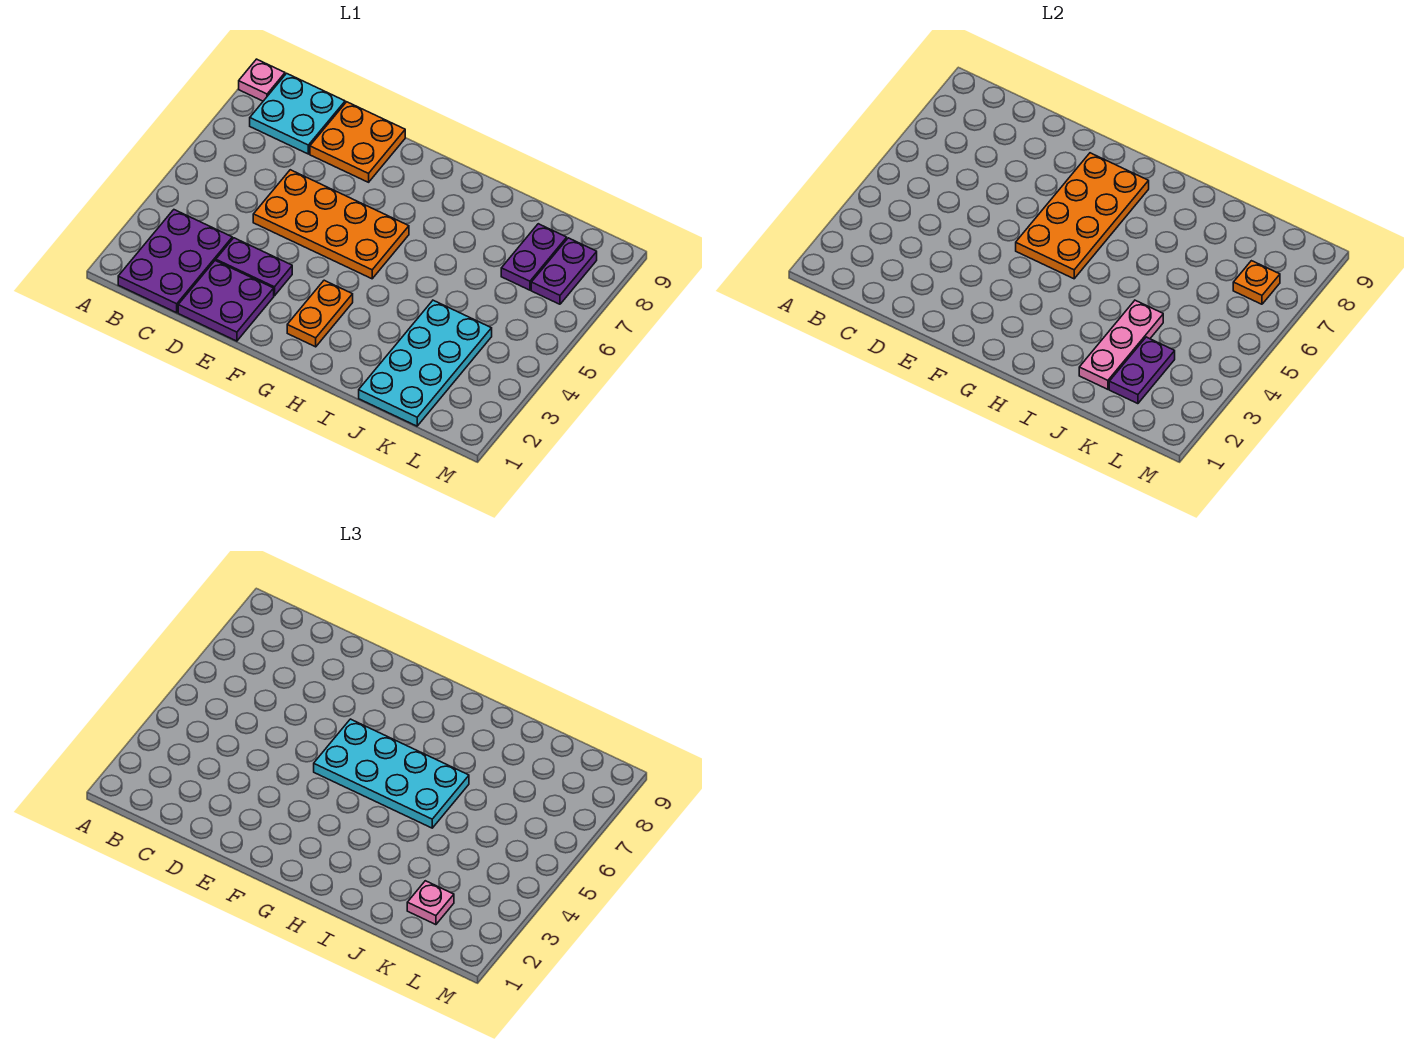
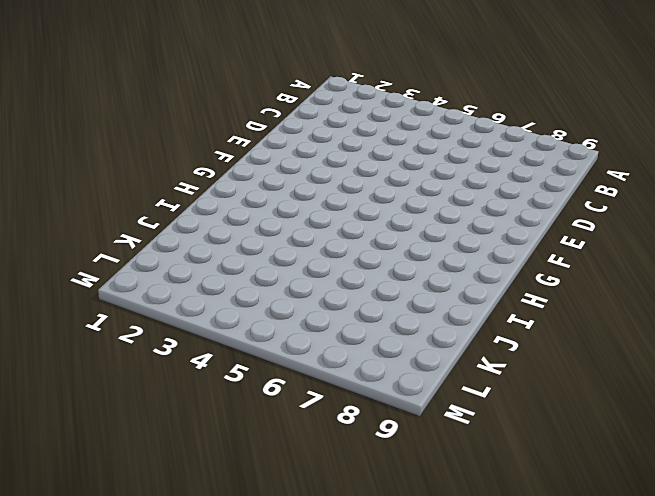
none -> pink 1x1 plate [239,59,285,101]
none -> purple 2x3 plate [118,210,232,313]
none -> cyan 2x2 plate [250,73,345,154]

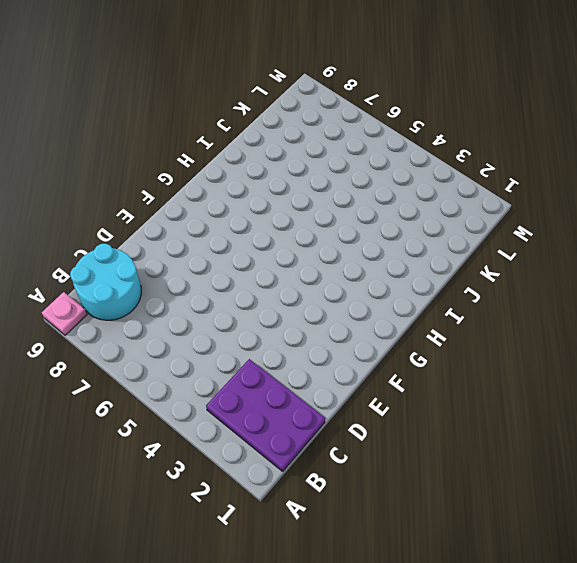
cyan 2x2 round brick [70,244,141,320] -> cyan 2x2 plate [250,73,345,154]
none -> purple 2x2 plate [178,261,274,341]
none -> purple 1x2 plate [216,238,292,296]
none -> orange 2x4 plate [253,170,409,279]

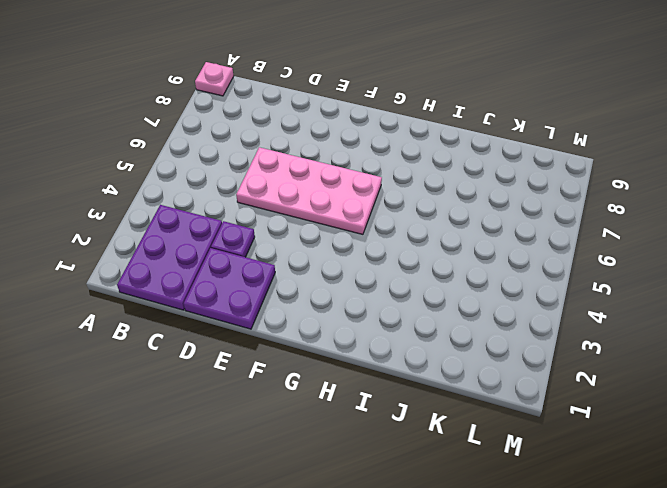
purple 1x1 plate [211,221,255,257] -> purple 1x2 plate [216,238,292,296]
pink 2x4 plate [236,147,382,234] -> orange 2x4 plate [253,170,409,279]
none -> cyan 2x2 plate [250,73,345,154]
none -> orange 2x2 plate [310,102,405,182]
none -> orange 1x2 plate [287,280,353,347]

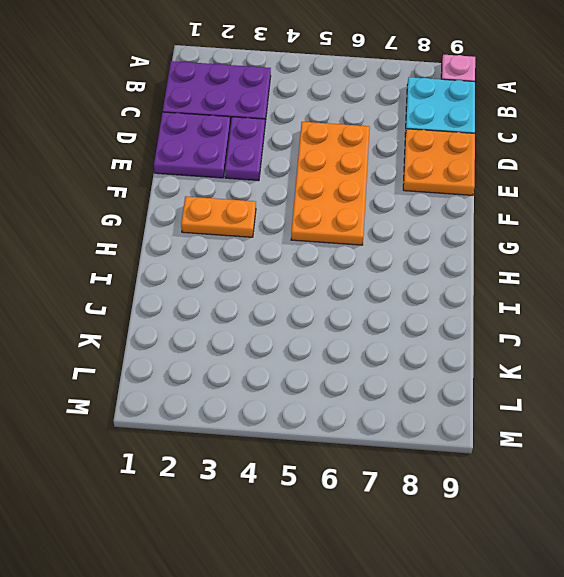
none -> cyan 2x4 plate [359,300,492,426]
none -> purple 1x2 plate [501,224,567,290]
none -> purple 1x2 plate [531,238,597,304]

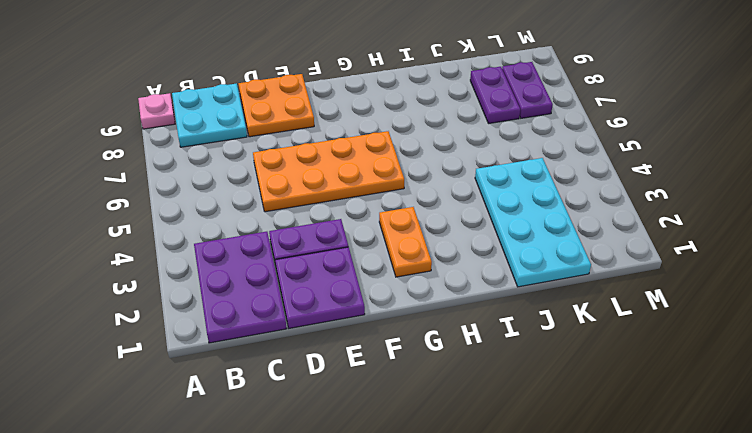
none -> orange 2x4 plate [1016,153,1149,279]
none -> pink 1x3 plate [1079,300,1163,389]
none -> purple 1x2 plate [1109,337,1175,404]

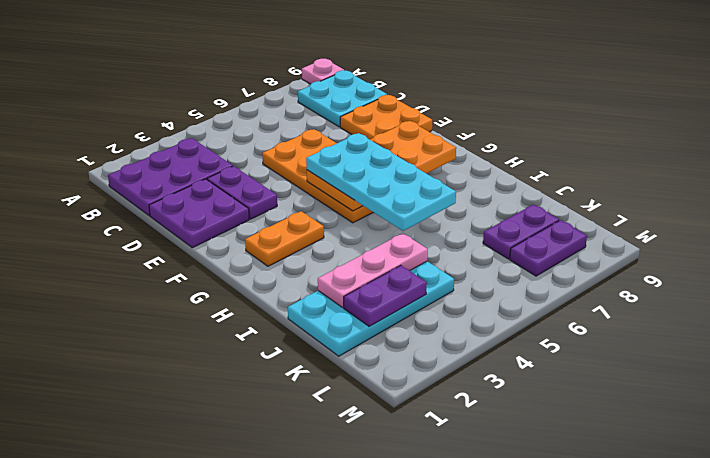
none -> orange 1x1 plate [1233,261,1280,304]
none -> pink 1x1 plate [407,881,454,925]

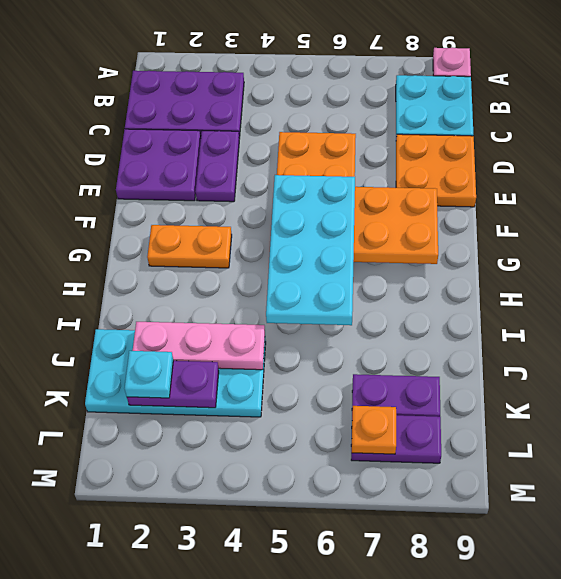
cyan 1x1 plate [124,351,173,398] -> pink 1x1 plate [407,881,454,925]

